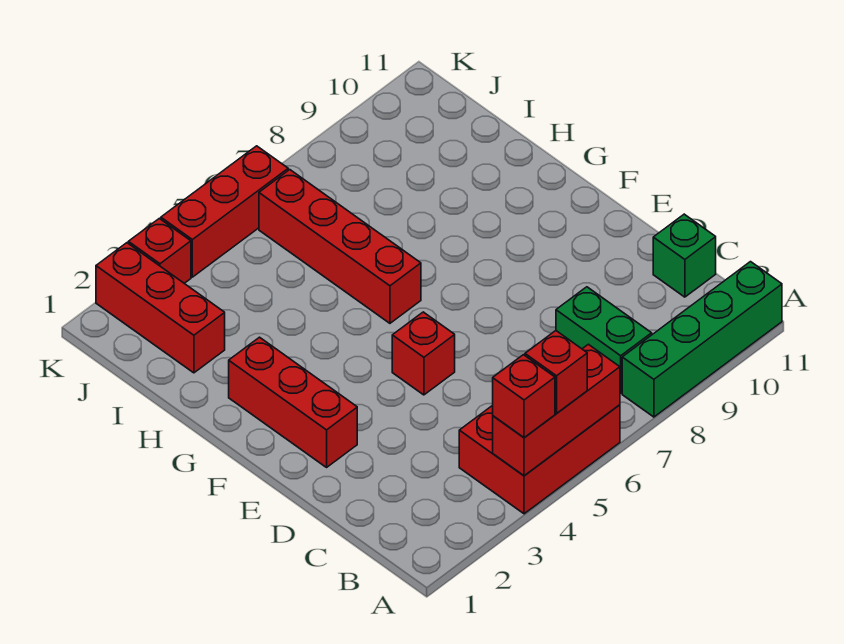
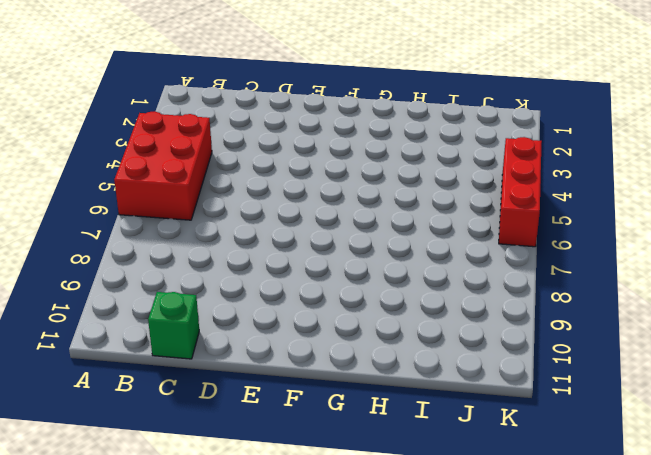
none -> green 1x4 brick [622,262,782,417]
none -> green 1x2 brick [556,287,652,393]
none -> red 1x3 brick [229,337,357,467]

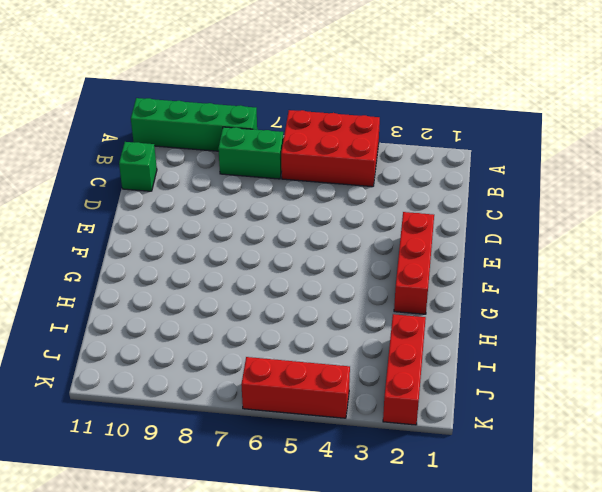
green 1x2 brick [218,127,284,179] -> green 1x2 brick turned to [556,287,652,393]
none -> red 1x1 brick [392,312,455,395]
none -> red 1x4 brick [259,170,421,323]
none -> red 1x1 brick [128,218,191,283]

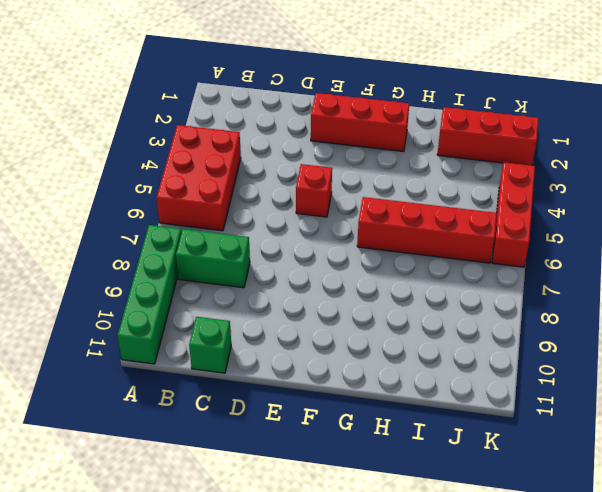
none -> red 1x1 brick [128,218,191,283]
none -> red 1x3 brick [493,344,620,476]
none -> red 1x1 brick [493,355,555,438]

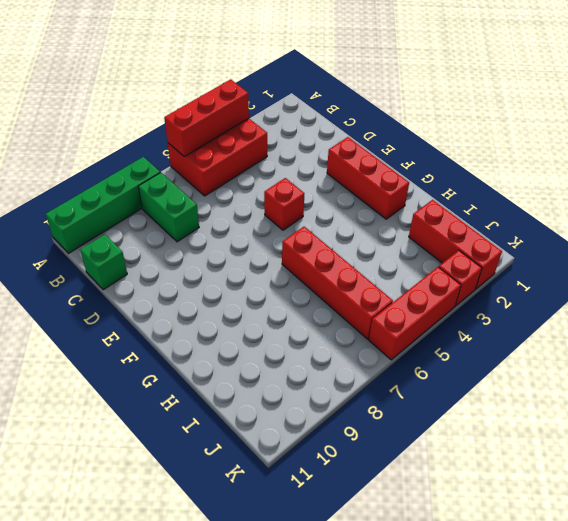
none -> red 1x1 brick [493,355,555,438]
none -> red 1x1 brick [525,331,587,413]

